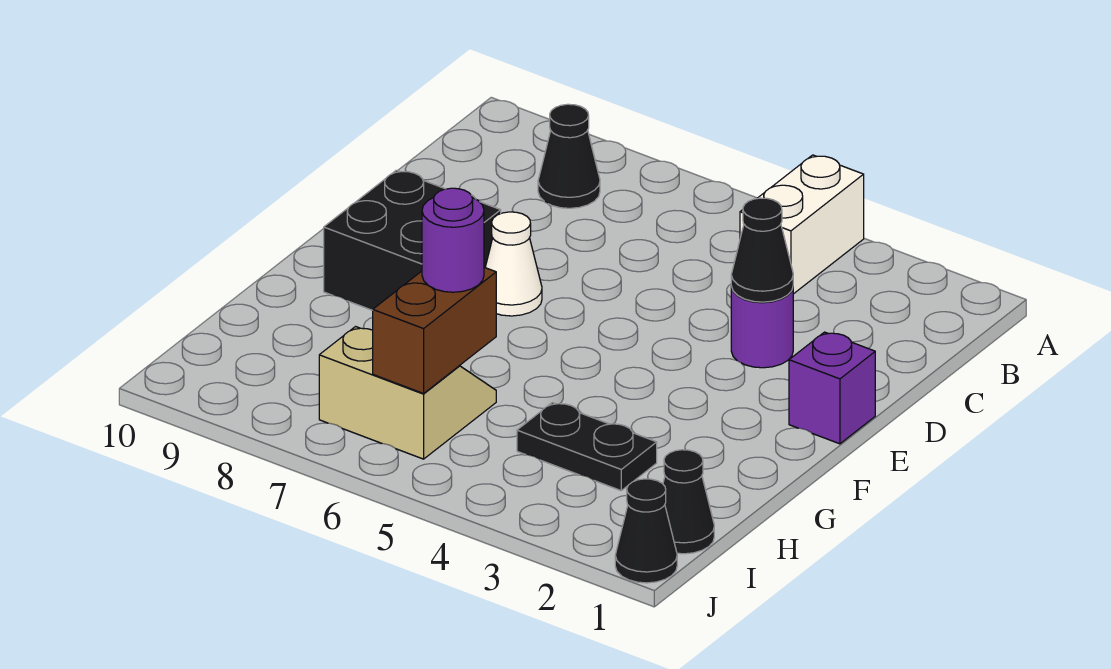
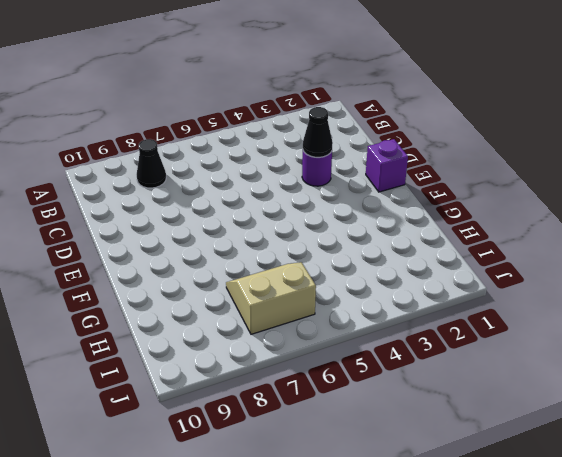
none -> white 1x2 brick [740,155,864,294]
none -> white 1x1 cone [485,212,542,316]
none -> black 2x2 brick [324,170,501,310]

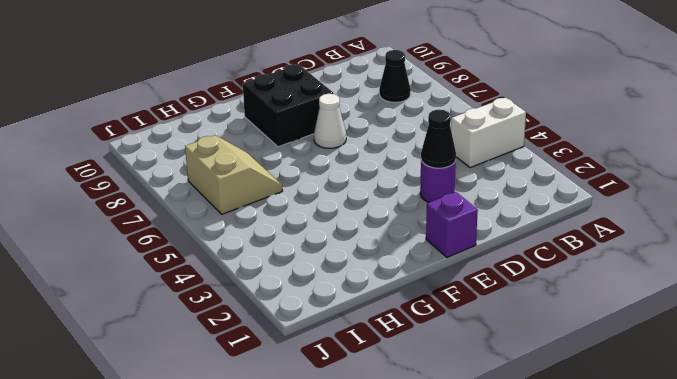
none -> black 1x2 plate [517,403,657,491]
none -> black 1x1 cone [663,450,714,554]
none -> black 1x1 cone [615,479,677,583]

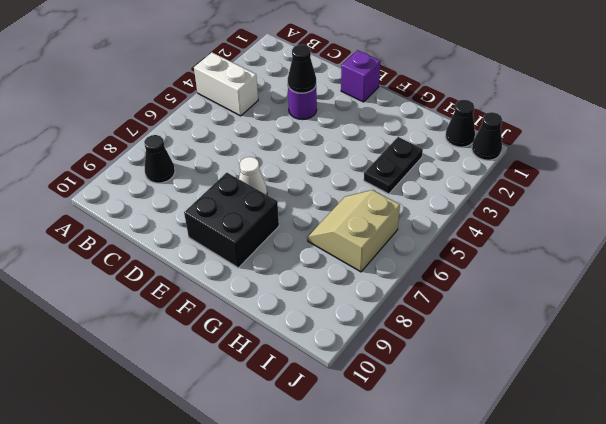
none -> brown 1x2 brick [373,267,496,393]
none -> purple 1x1 round brick [422,188,484,292]

